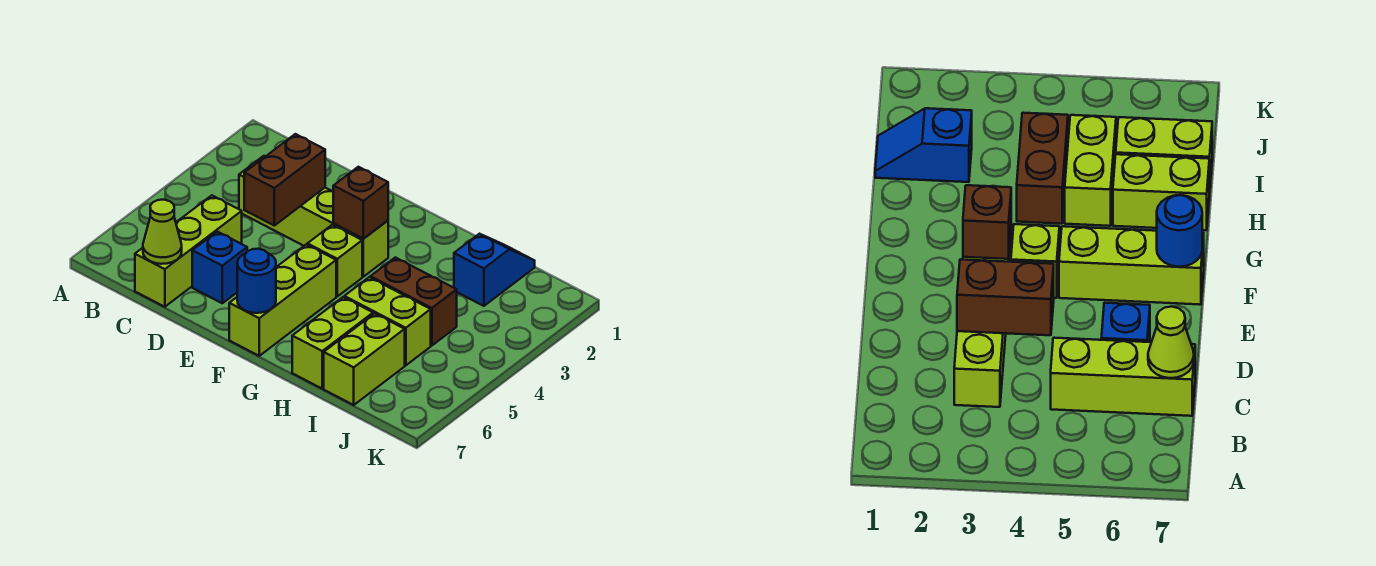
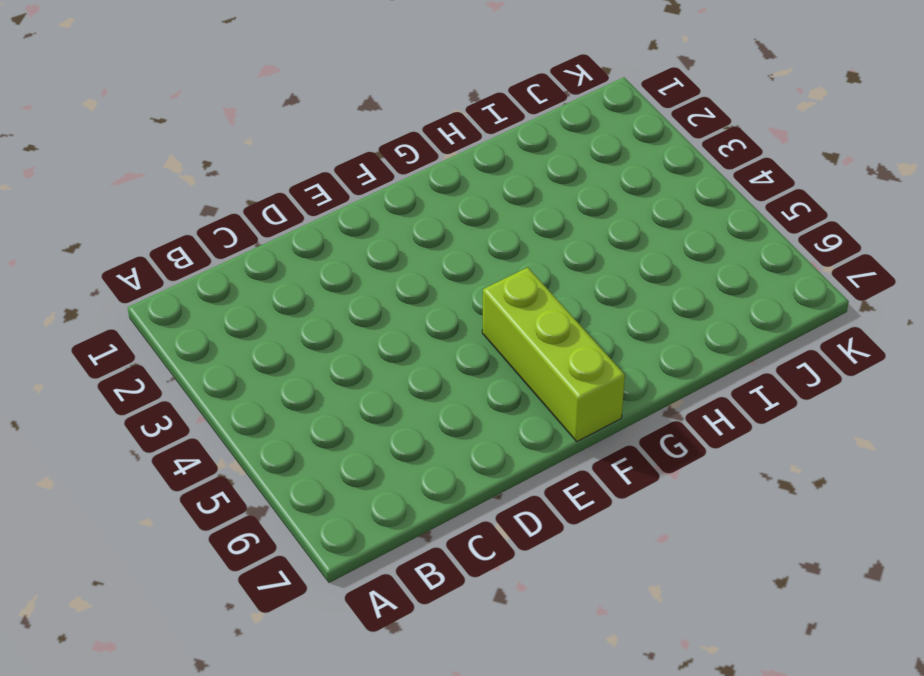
none -> lime 1x4 brick [239,156,388,277]
none -> lime 1x3 brick [135,195,242,307]
none -> blue 1x1 brick [192,232,247,303]

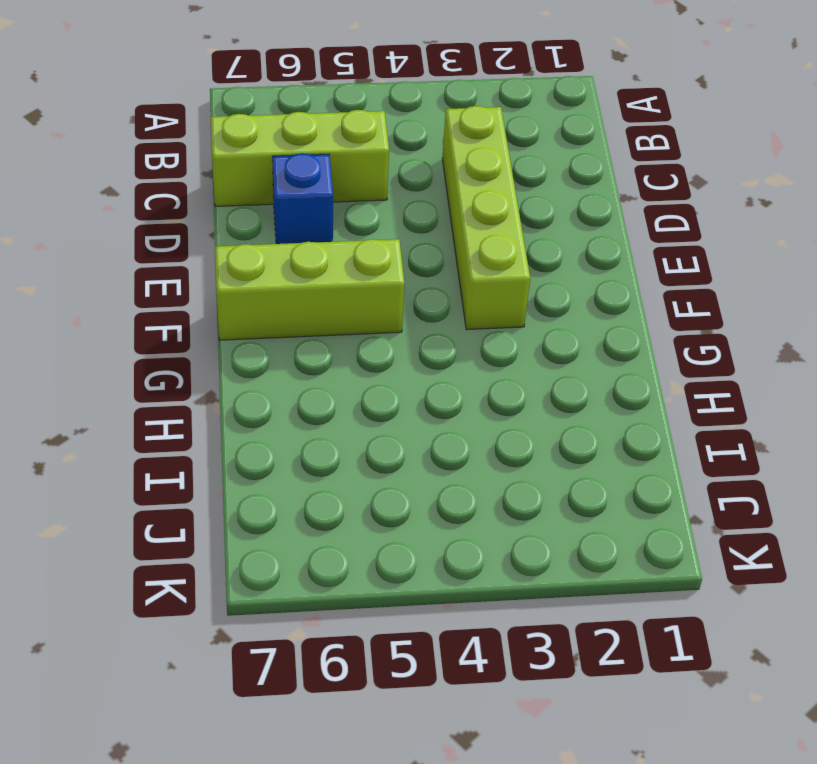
none -> lime 1x1 brick [307,225,362,296]
none -> brown 1x2 brick [370,257,457,346]
none -> lime 1x2 brick [344,277,431,365]

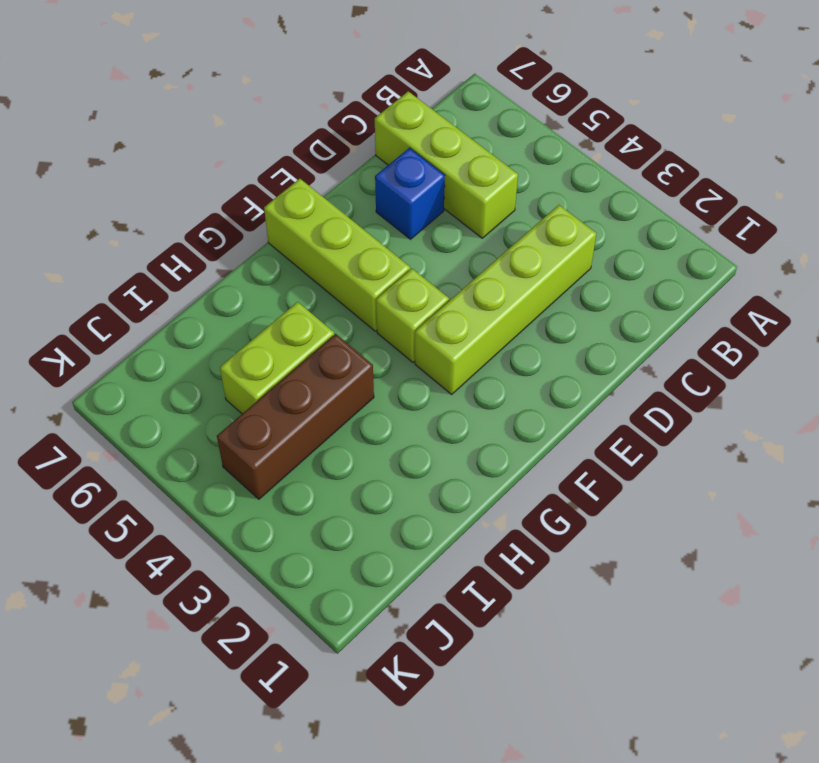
brown 1x3 brick [217,334,374,499] -> brown 1x2 brick [370,257,457,346]
none -> lime 1x2 brick [292,297,373,388]
none -> blue 1x2 slope [454,234,535,306]
none -> lime 1x2 brick [324,313,405,405]

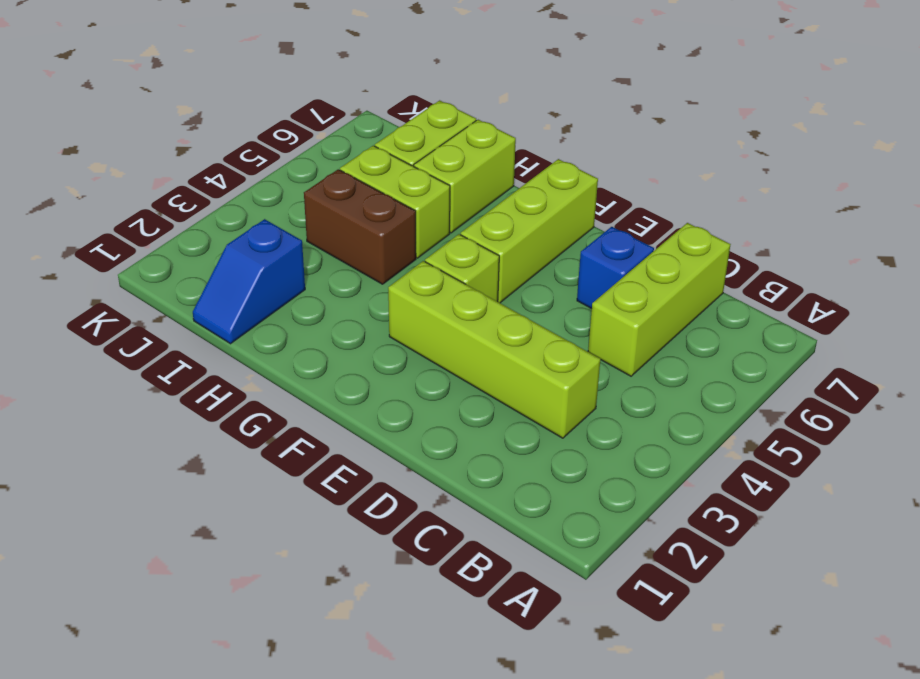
none -> lime 1x1 cone [143,200,182,264]
none -> brown 1x2 brick [244,134,325,226]
none -> brown 1x1 brick [333,167,388,239]

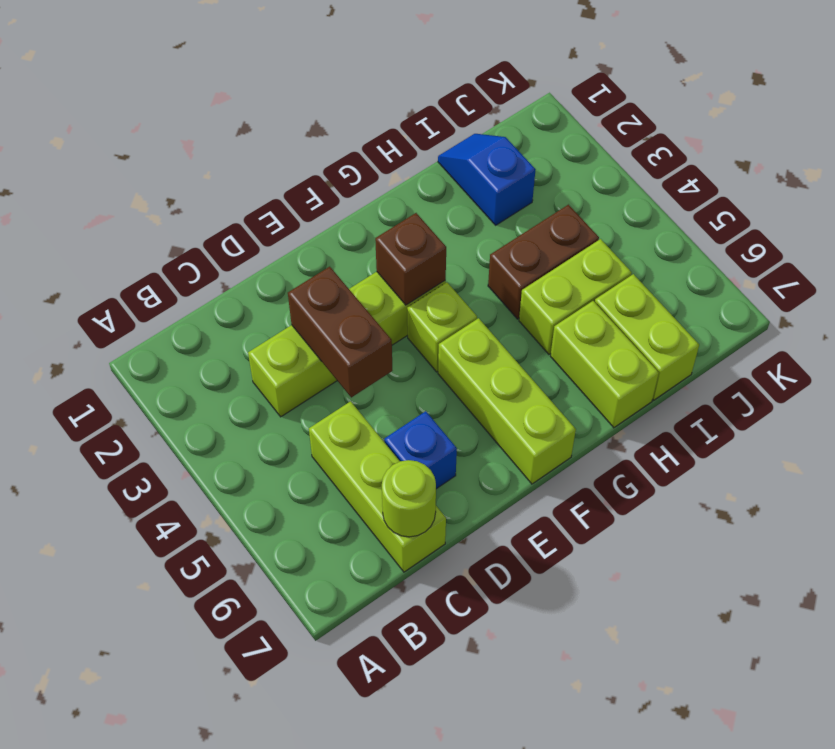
lime 1x1 round brick [382,460,436,537] -> lime 1x1 cone [143,200,182,264]
none -> blue 1x1 round brick [237,249,276,313]

